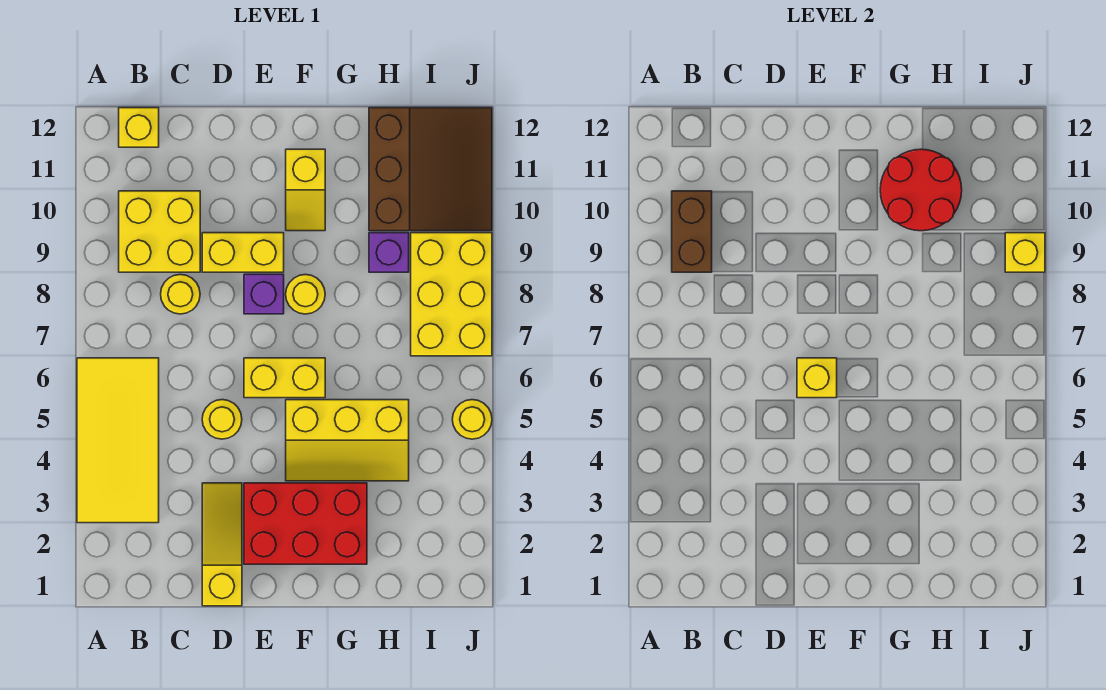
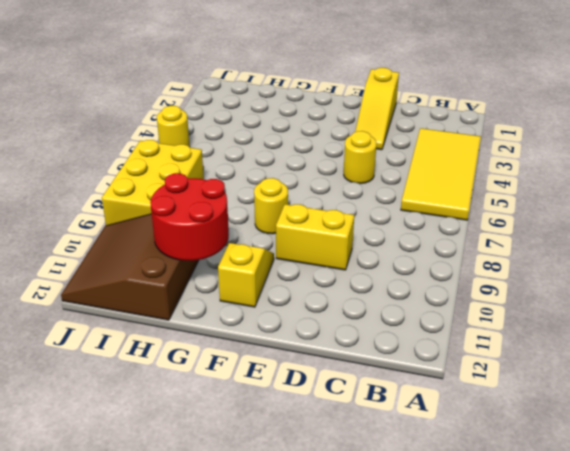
none -> yellow 2x2 brick [119,191,200,272]
none -> yellow 1x1 brick [119,108,159,147]
none -> yellow 1x1 round brick [161,274,200,314]

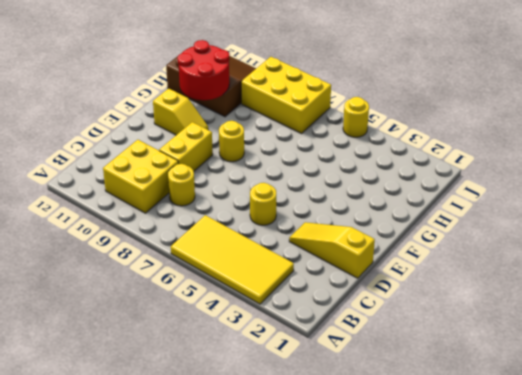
none -> yellow 1x1 brick [119,108,159,147]
none -> red 2x3 brick [244,483,367,564]
none -> yellow 1x2 brick [244,358,325,398]

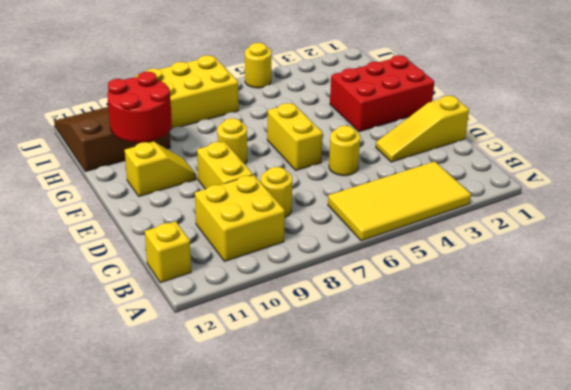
red 2x3 brick [330,55,435,132] -> red 2x3 brick turned to [244,483,367,564]
none -> purple 1x1 brick [244,274,284,314]
none -> yellow 2x3 slope [286,400,409,481]
none -> purple 1x1 brick [369,233,409,272]

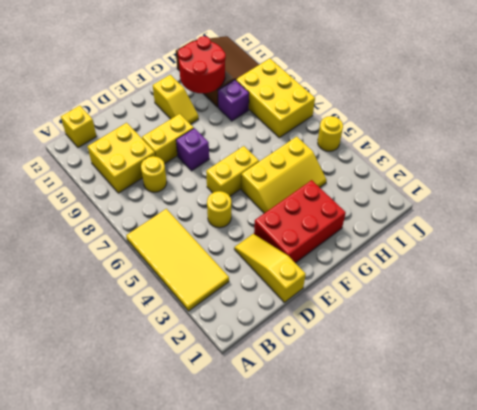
none -> yellow 1x1 round brick [286,274,325,314]
none -> brown 1x2 brick [672,191,712,272]
none -> yellow 1x1 brick [797,358,837,398]

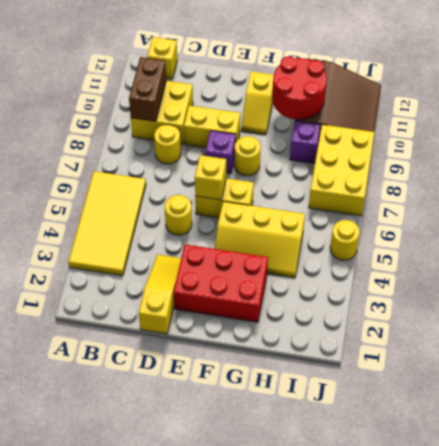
none -> yellow 1x1 brick [1005,233,1045,272]

